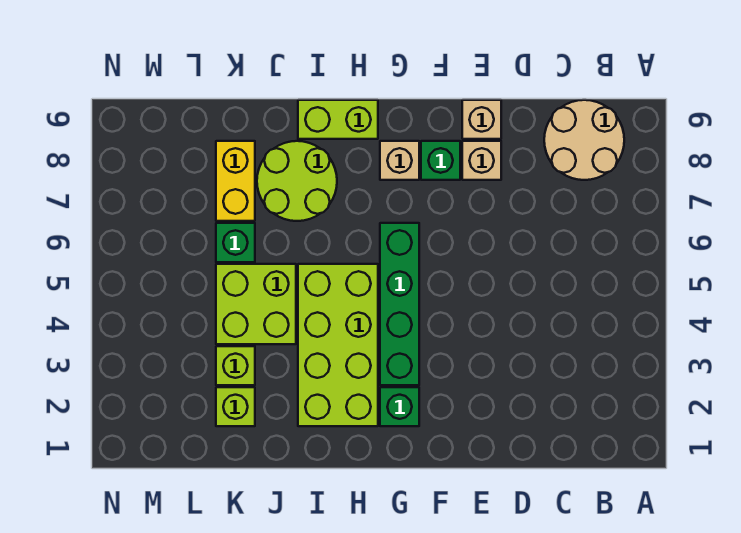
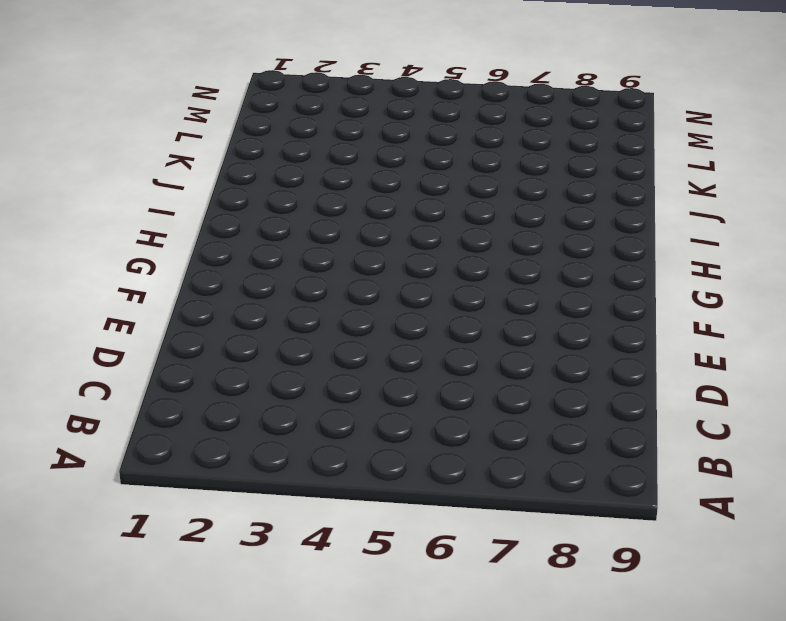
none -> tan 2x2 round brick [544,100,624,180]
none -> tan 1x1 brick [462,141,501,180]
none -> tan 1x1 brick [462,100,501,139]

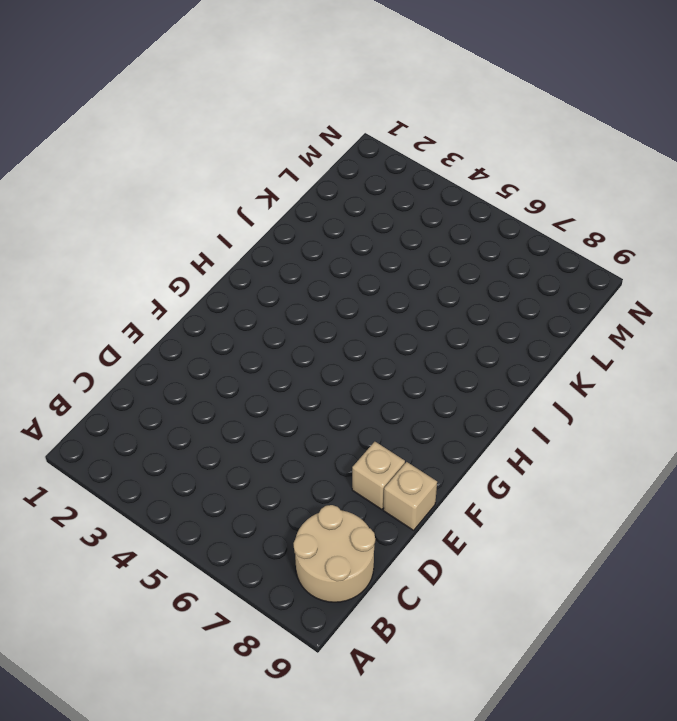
none -> green 1x1 brick [421,141,460,180]
none -> green 1x1 brick [380,387,419,426]
none -> green 1x4 brick [380,223,419,385]

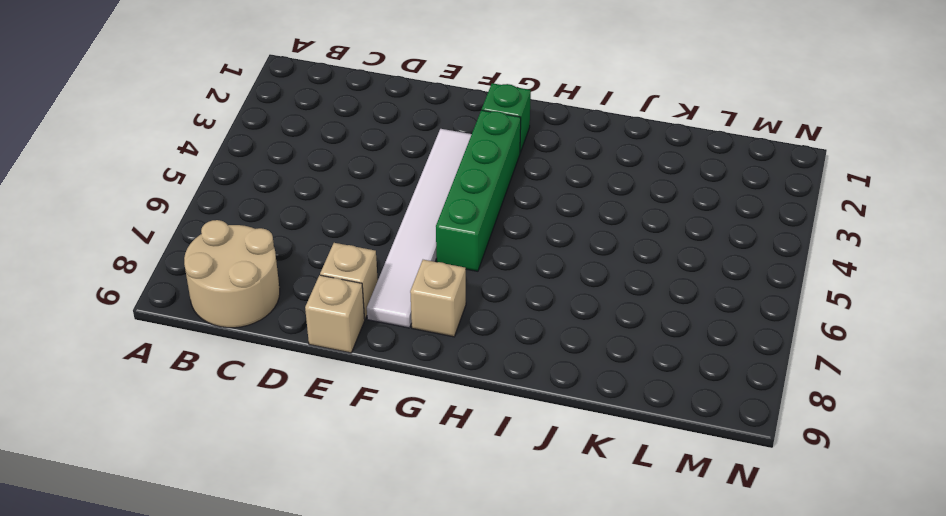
white 1x6 tile [367,129,472,328] -> green 1x1 brick [421,141,460,180]
none -> lime 2x4 brick [298,264,378,426]
none -> lime 1x2 brick [298,100,378,139]
none -> lime 2x2 round brick [257,141,337,221]

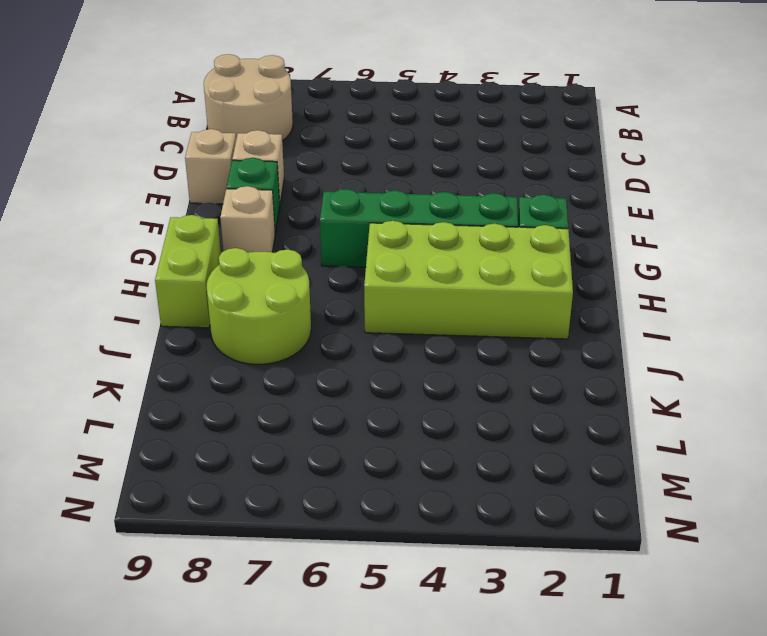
none -> lime 2x2 brick [216,264,296,344]
none -> lime 1x1 brick [216,387,255,426]
none -> lime 1x1 brick [216,346,255,385]

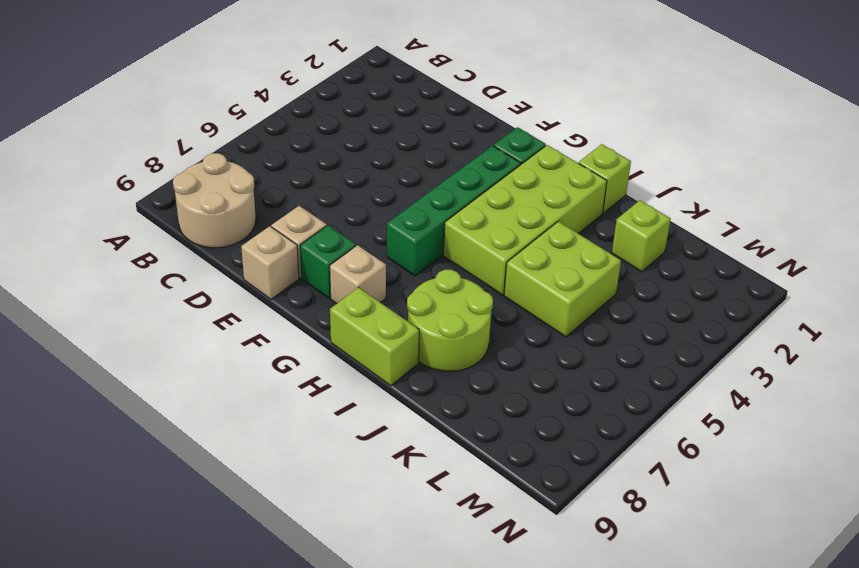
lime 1x1 brick [579,144,631,213] -> lime 1x1 brick moved to [216,346,255,385]
none -> green 1x1 brick [216,223,255,262]
none -> yellow 1x2 brick [216,141,255,221]

